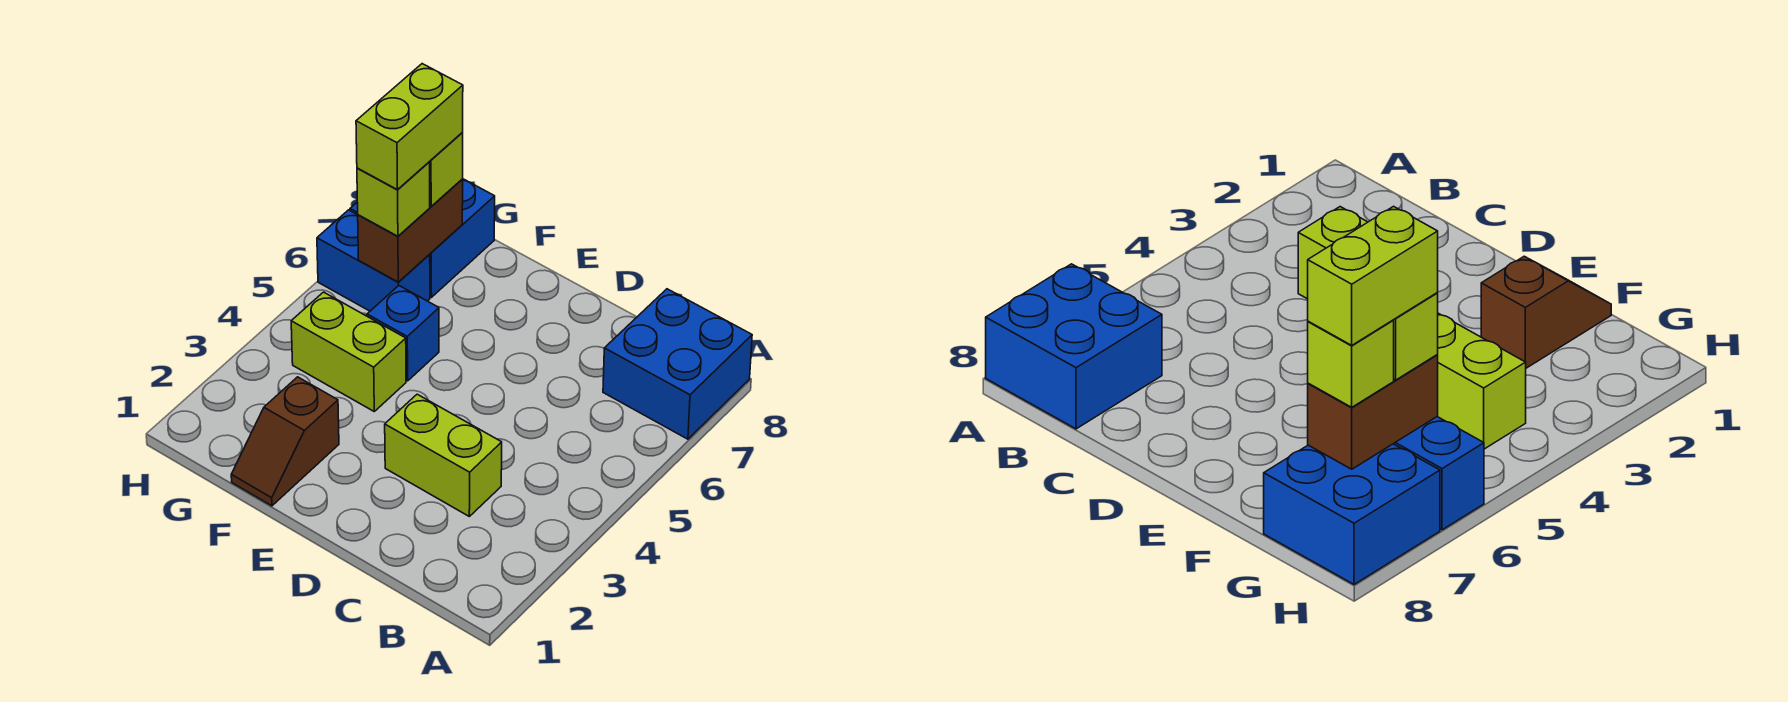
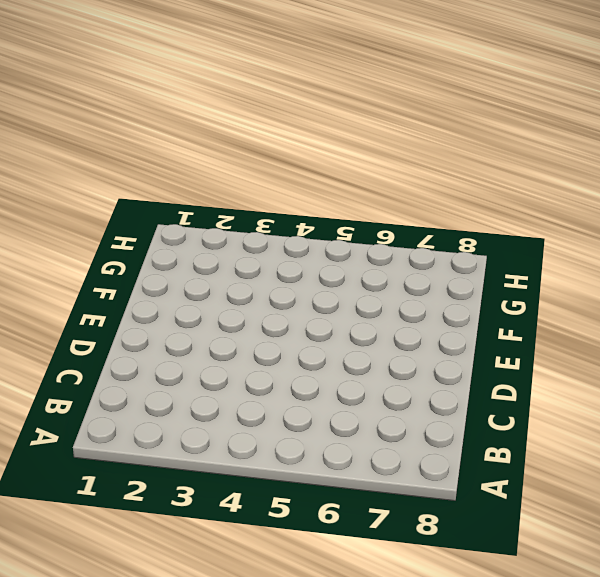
none -> blue 2x2 brick [603,289,752,439]
none -> lime 1x2 brick [385,394,502,516]

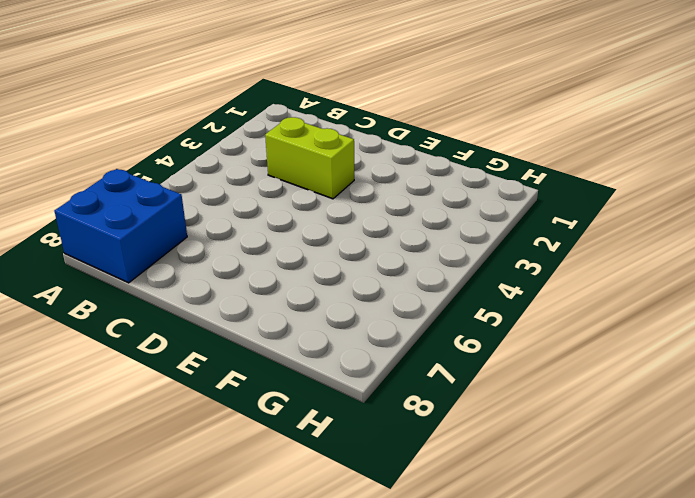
none -> brown 1x2 slope [231,377,339,506]
none -> lime 1x2 brick [291,292,406,411]

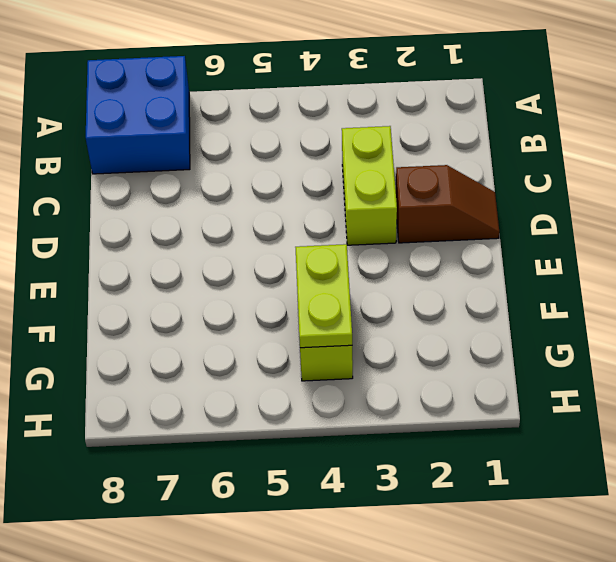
brown 1x2 slope [396,165,499,243] -> brown 1x2 slope moved to [231,377,339,506]
lime 1x2 plate [295,244,352,348] -> none
none -> blue 1x1 brick [367,286,439,381]
none -> blue 1x2 brick [317,210,430,311]

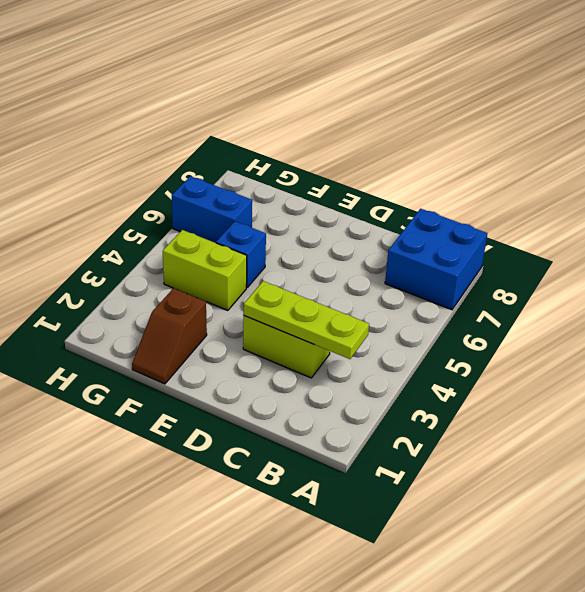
lime 1x3 plate [243,281,369,359] -> none
none -> blue 2x2 brick [350,179,495,297]
none -> brown 1x2 brick [358,179,463,282]

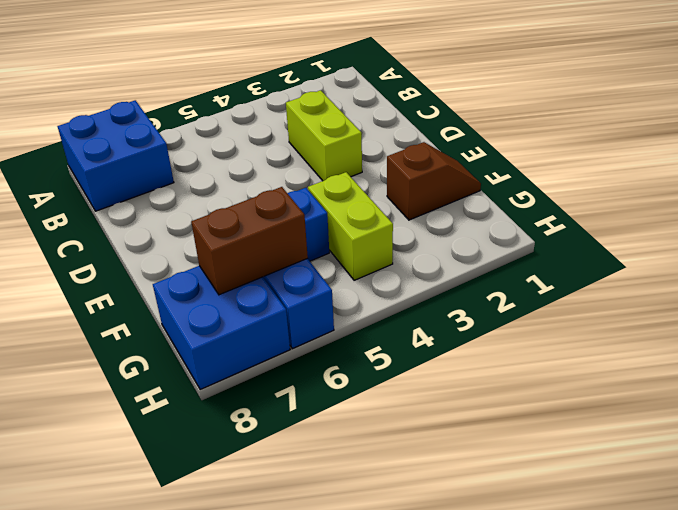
none -> lime 1x1 brick [357,162,430,236]
none -> lime 1x1 brick [429,133,463,206]

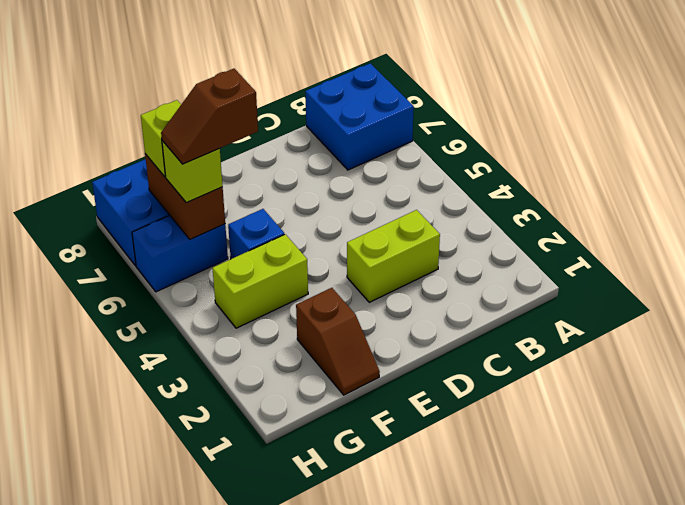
brown 1x2 slope [161,69,258,164] -> lime 1x2 brick [356,64,463,190]

